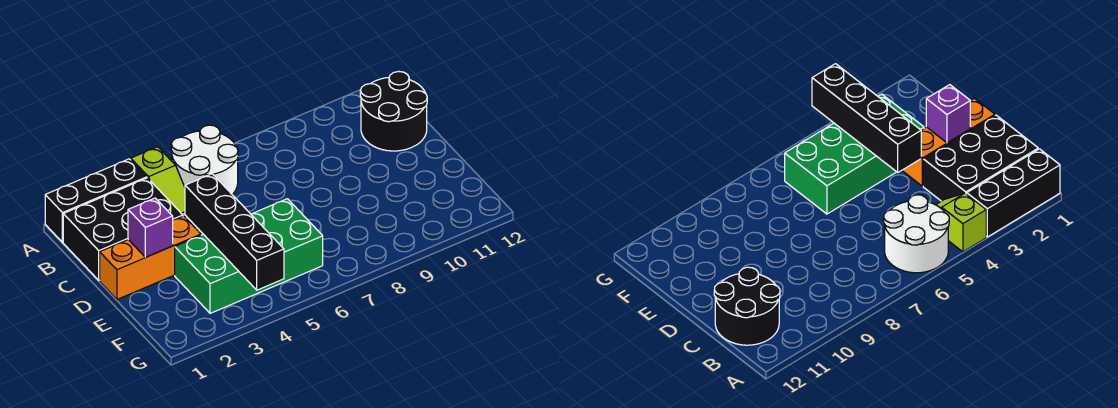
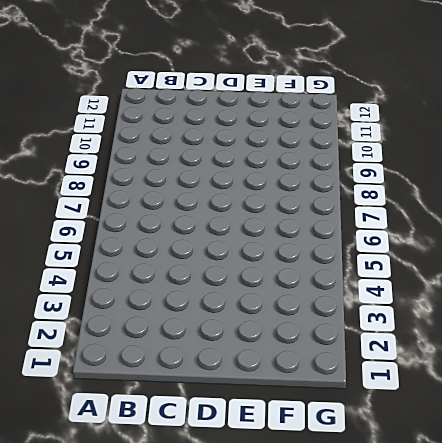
none -> black 1x3 brick [45,159,147,242]
none -> lime 1x2 slope [131,147,186,217]

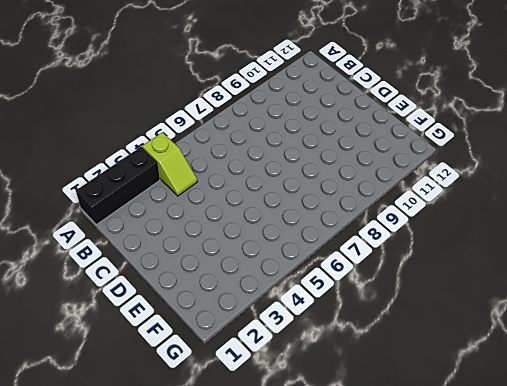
none -> white 2x2 round brick [171,125,238,194]
none -> black 2x3 brick [63,178,183,280]

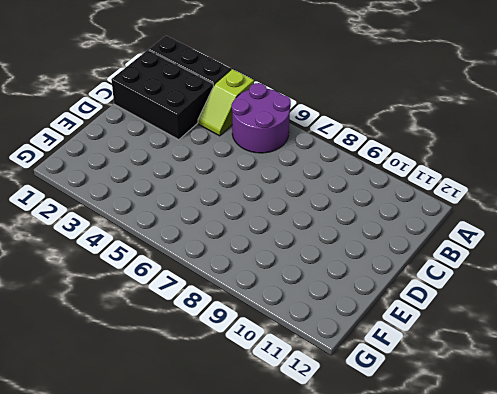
purple 2x2 round brick [232,83,291,153] -> white 2x2 round brick [171,125,238,194]
none -> black 2x2 round brick [360,71,427,151]
none -> orange 1x3 brick [100,216,201,299]

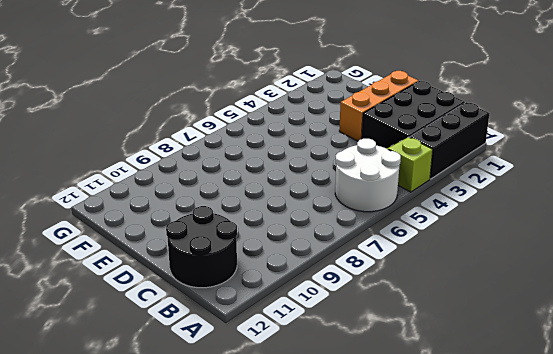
none -> green 2x4 brick [175,199,323,313]
none -> purple 1x1 brick [128,198,173,257]

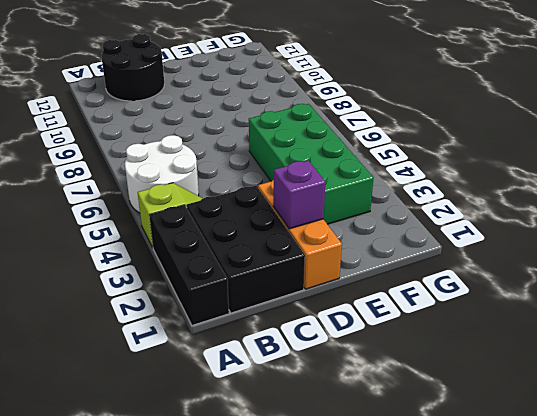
none -> black 1x4 brick [185,174,284,290]

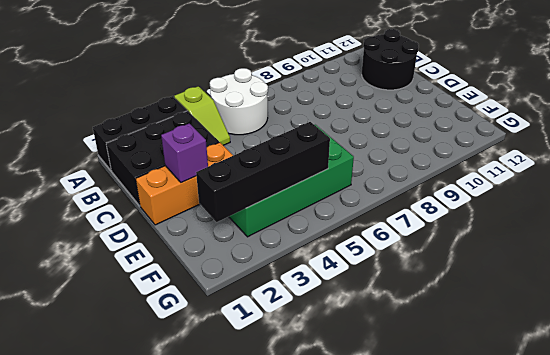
black 1x4 brick [196,122,330,222] -> black 1x4 brick turned to [185,174,284,290]

